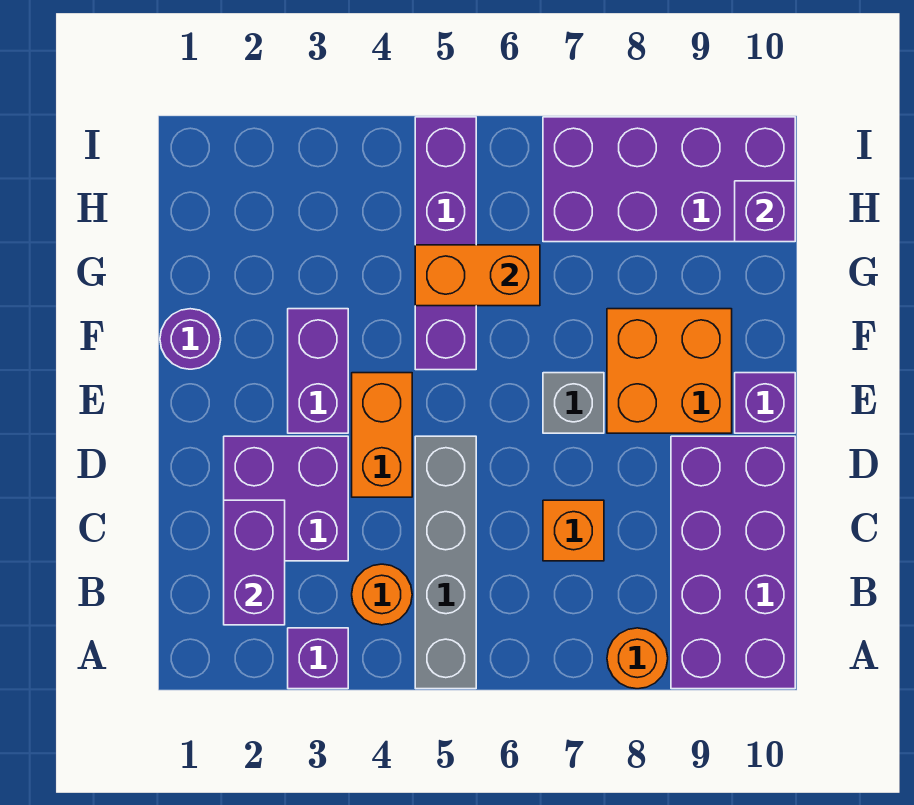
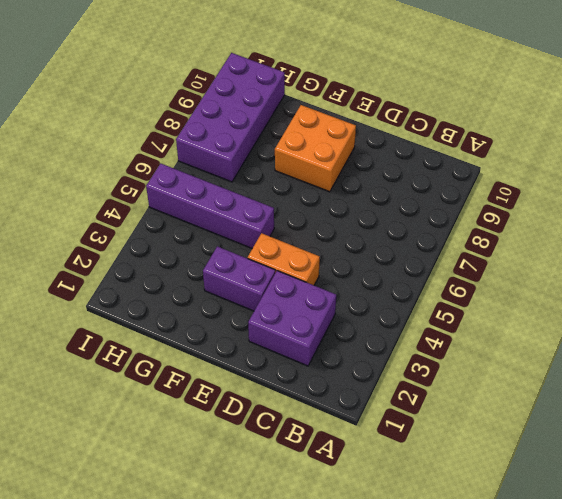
none -> purple 1x1 brick [288,628,348,689]
none -> grey 1x4 brick [415,436,476,689]
none -> orange 1x1 round brick [607,628,668,689]

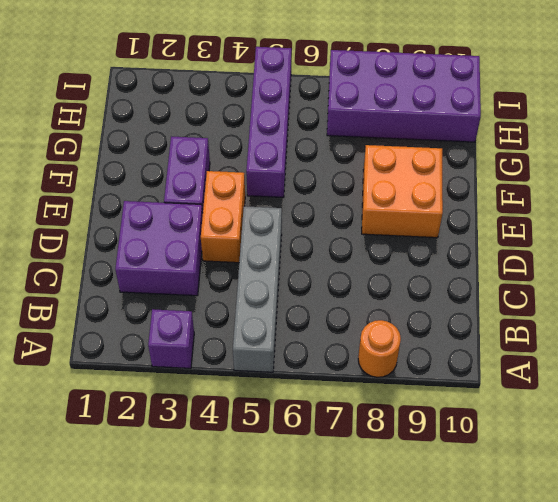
none -> purple 2x4 brick [671,436,795,689]
none -> orange 1x1 round brick [352,564,412,625]
none -> orange 1x1 brick [543,500,604,561]

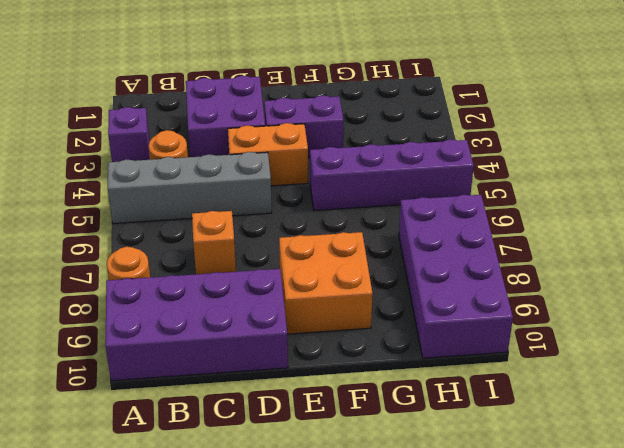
none -> grey 1x1 brick [543,373,604,433]
none -> purple 1x1 brick [735,373,795,433]
none -> purple 1x1 round brick [160,309,221,369]

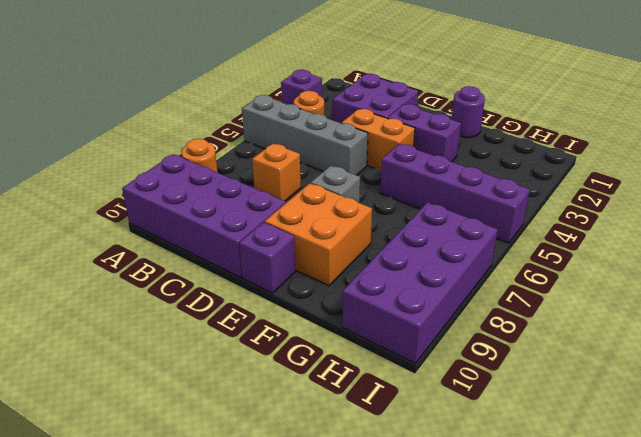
none -> purple 1x2 brick [224,500,285,625]
none -> orange 1x2 brick [415,245,540,306]
none -> purple 1x1 brick [735,181,795,242]

